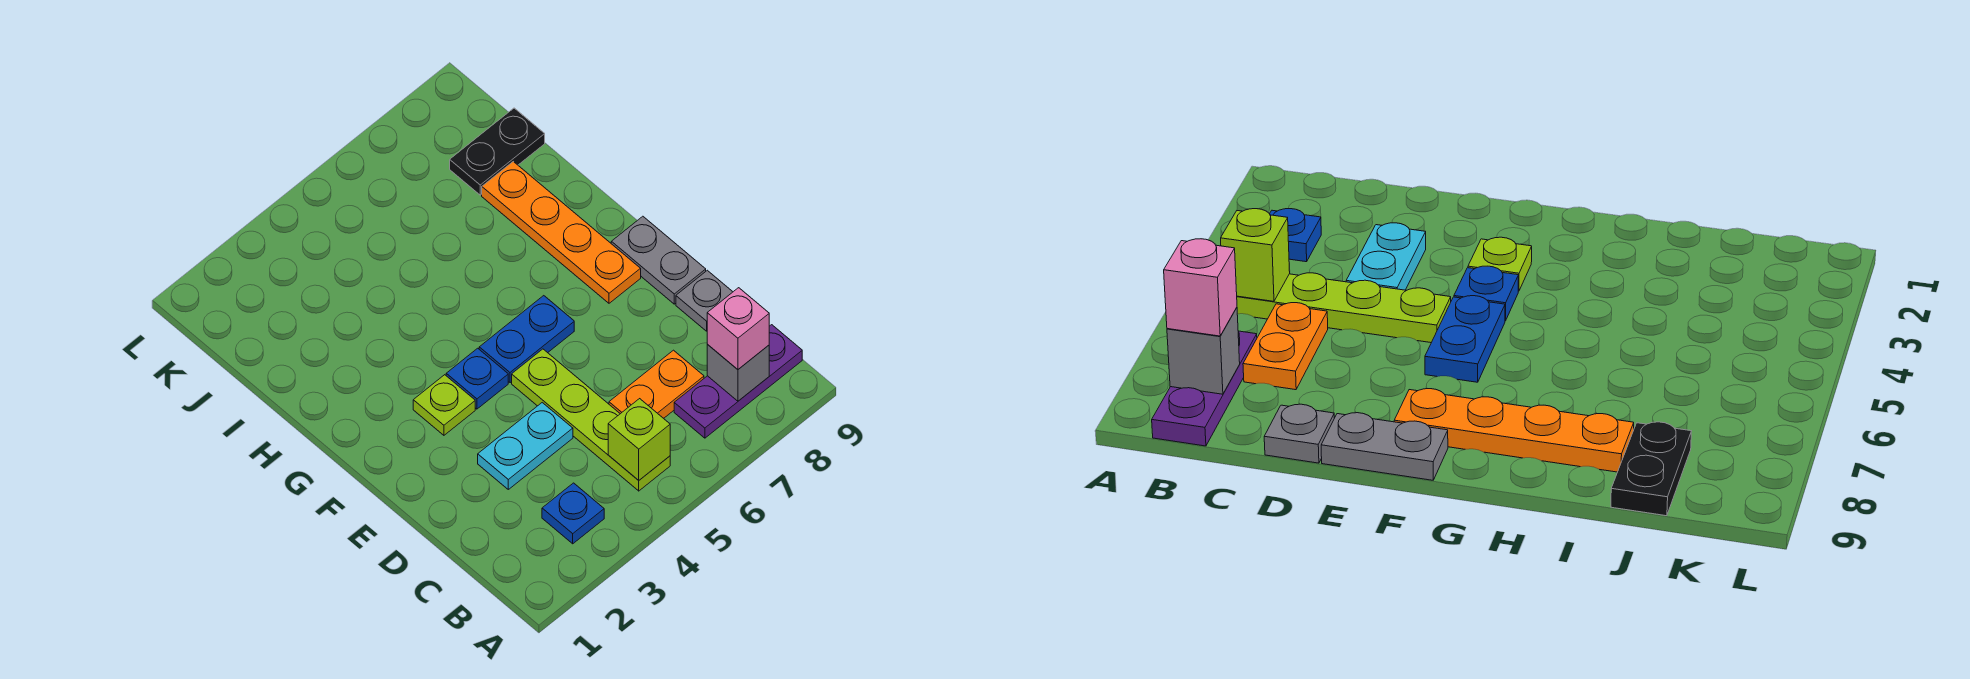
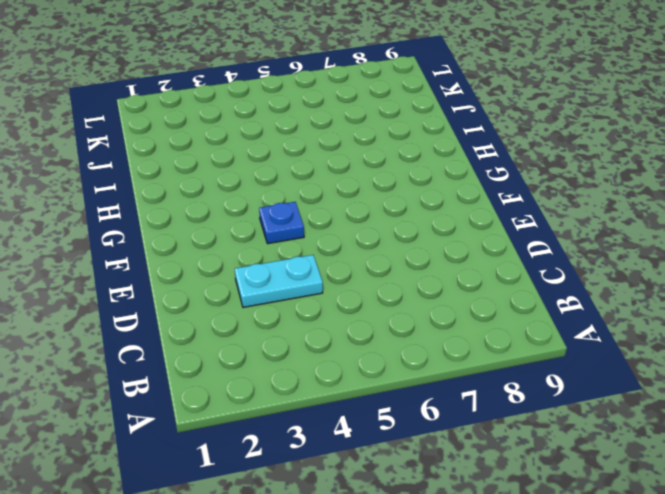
none -> blue 1x1 plate [542,483,604,544]
none -> lime 1x4 plate [512,349,670,491]
none -> purple 1x3 plate [674,325,802,438]

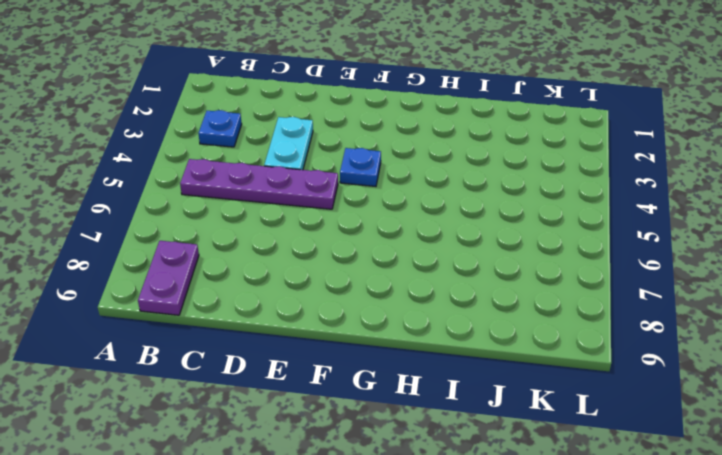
purple 1x4 plate [180,159,338,209] -> lime 1x4 plate [512,349,670,491]
purple 1x2 plate [138,241,199,315] -> purple 1x3 plate [674,325,802,438]
none -> orange 1x2 plate [609,350,704,418]
none -> grey 1x1 plate [676,270,733,331]
none -> grey 1x2 plate [611,216,706,304]

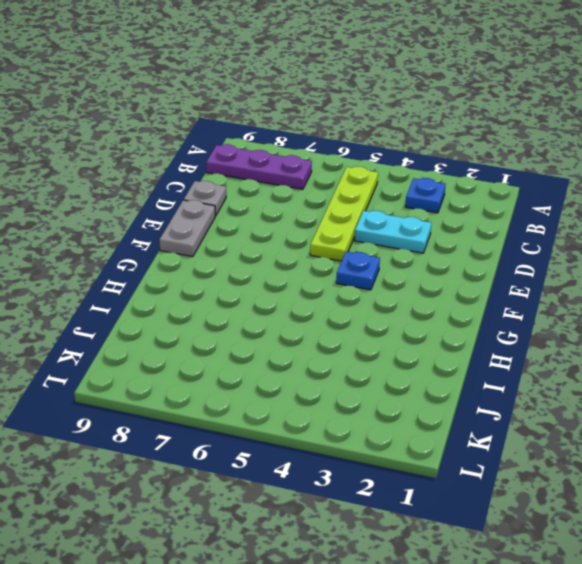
none -> orange 1x2 plate [609,350,704,418]
none -> lime 1x1 plate [413,375,475,435]
none -> blue 1x2 plate [479,296,574,383]

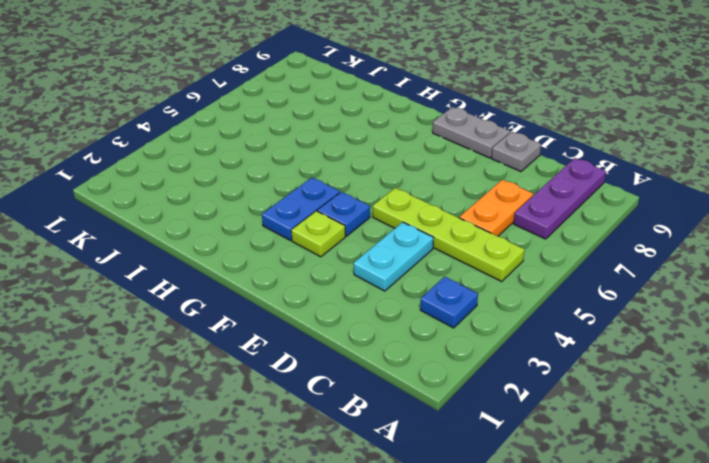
blue 1x2 plate [262,178,340,240] -> blue 1x2 plate moved to [479,296,574,383]
none -> orange 1x4 plate [482,162,641,303]
none -> black 1x2 plate [450,108,545,195]
none -> lime 1x1 brick [608,399,670,480]

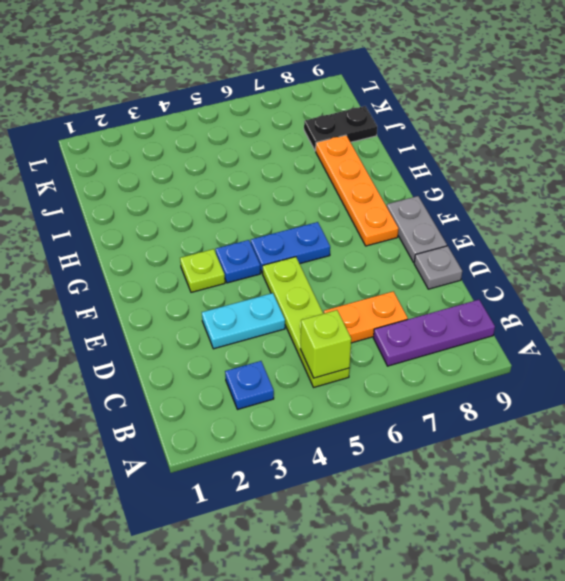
none -> grey 1x1 brick [707,344,769,401]
none -> pink 1x1 brick [707,288,769,369]

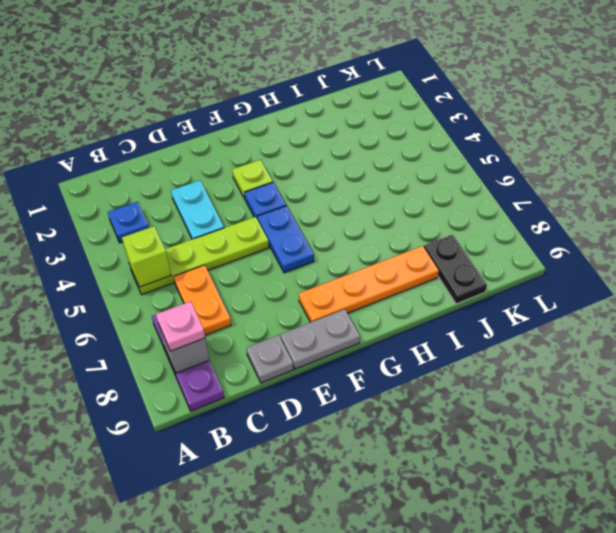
pink 1x1 plate [156,301,205,351] -> pink 1x1 brick [707,288,769,369]

